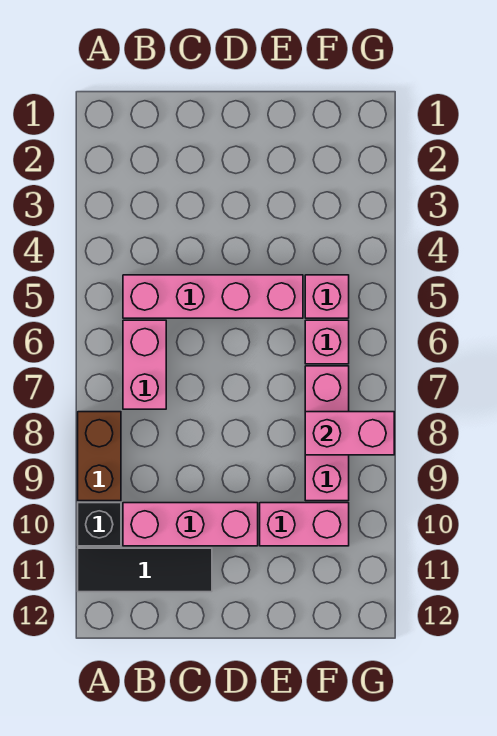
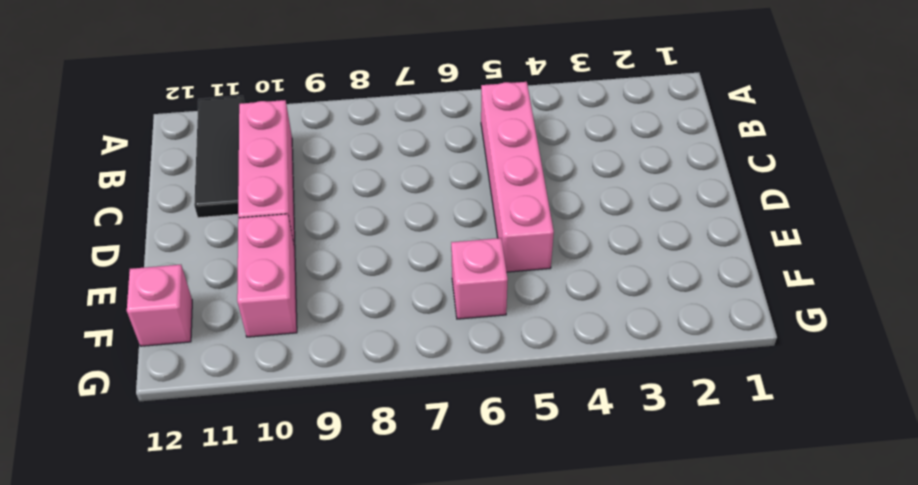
pink 1x1 brick [127,265,192,346] -> pink 1x1 brick moved to [305,275,349,318]
none -> brown 1x2 brick [78,412,121,501]
none -> black 1x1 brick [78,503,121,546]

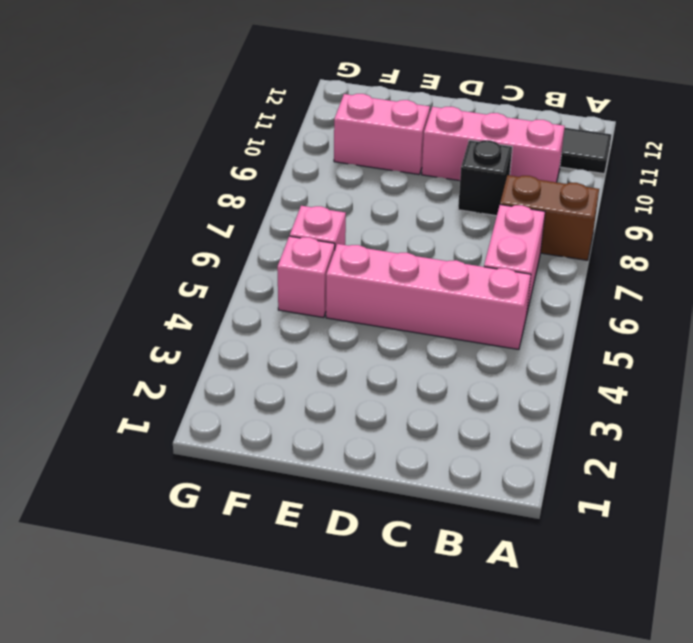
brown 1x2 brick [500,175,599,260] -> brown 1x2 brick turned to [78,412,121,501]
black 1x1 brick [458,140,512,216] -> black 1x1 brick moved to [78,503,121,546]
none -> pink 1x3 brick [305,366,349,501]
none -> pink 1x2 brick [305,412,394,455]

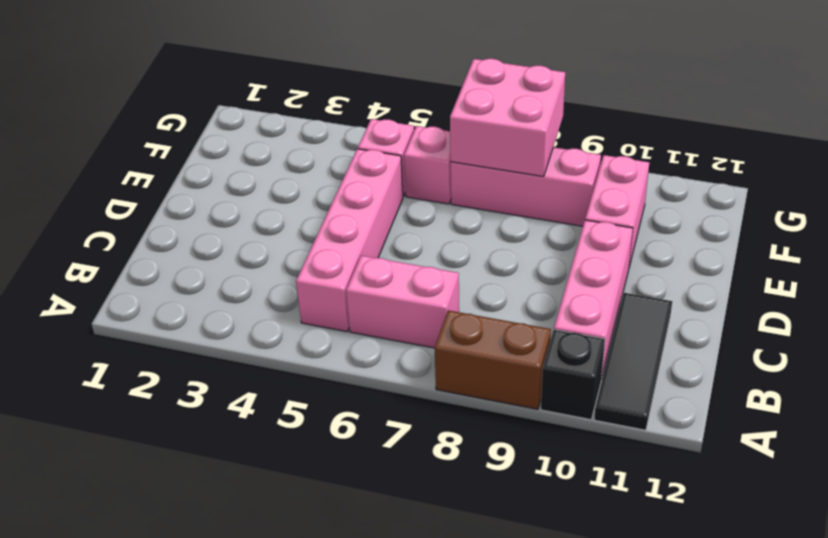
pink 2x2 brick [450,59,565,177] -> pink 1x2 brick [305,412,394,455]

